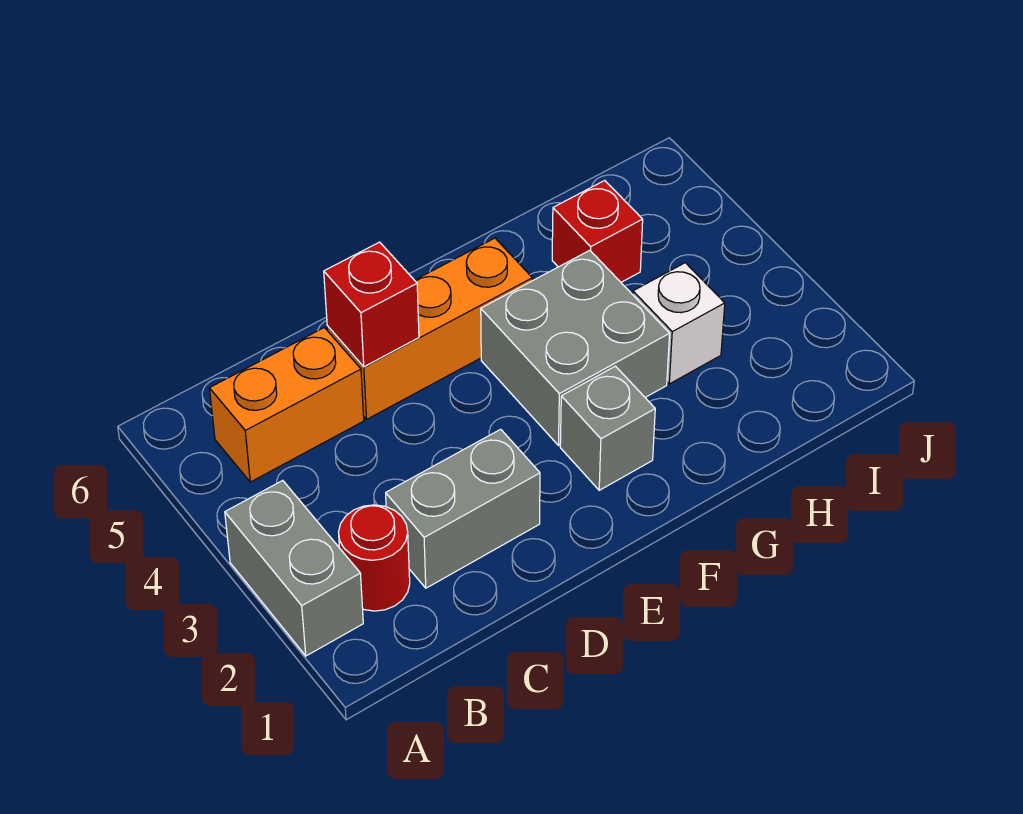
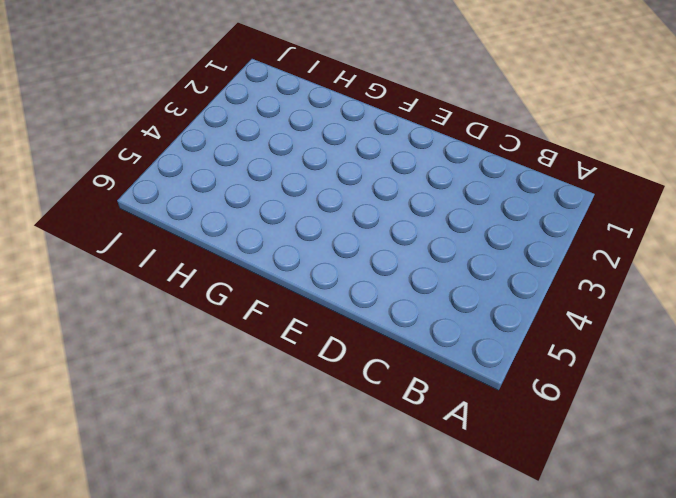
none -> grey 1x2 brick [225,480,363,656]
none -> red 1x1 round brick [338,505,410,611]

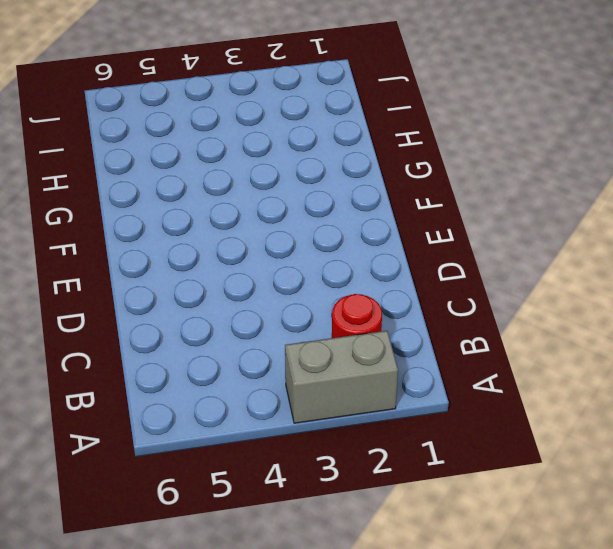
none -> orange 1x2 brick [209,328,364,482]
none -> grey 1x2 brick [386,429,540,588]

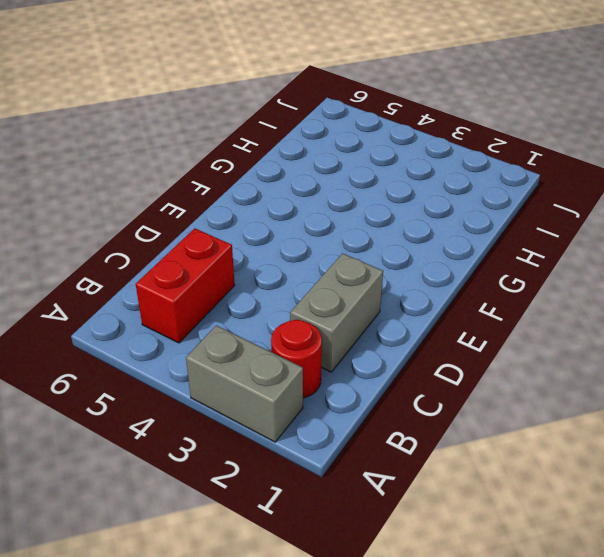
red 1x2 brick [136,228,235,343] -> orange 1x2 brick [209,328,364,482]
none -> orange 1x3 brick [327,238,532,419]
none -> grey 1x1 brick [560,366,655,490]

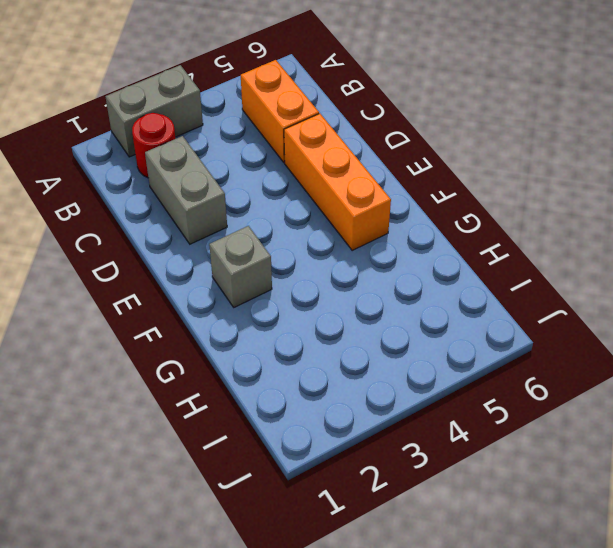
none -> grey 2x2 brick [481,250,670,446]
none -> white 1x1 brick [633,263,725,384]

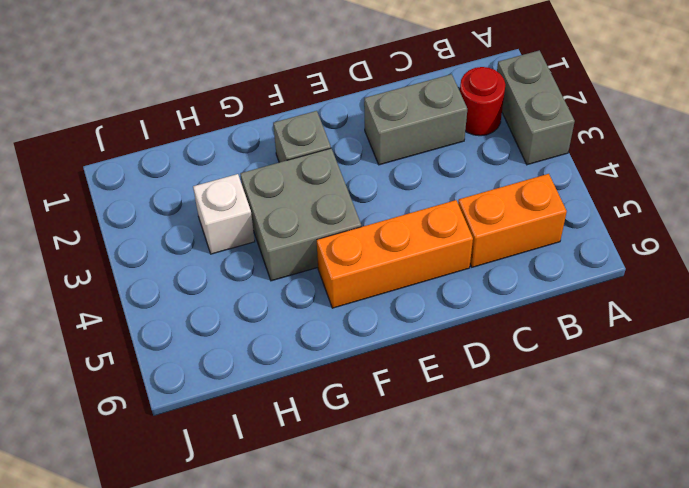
none -> red 1x1 brick [552,181,643,282]
none -> red 1x1 brick [324,242,419,367]

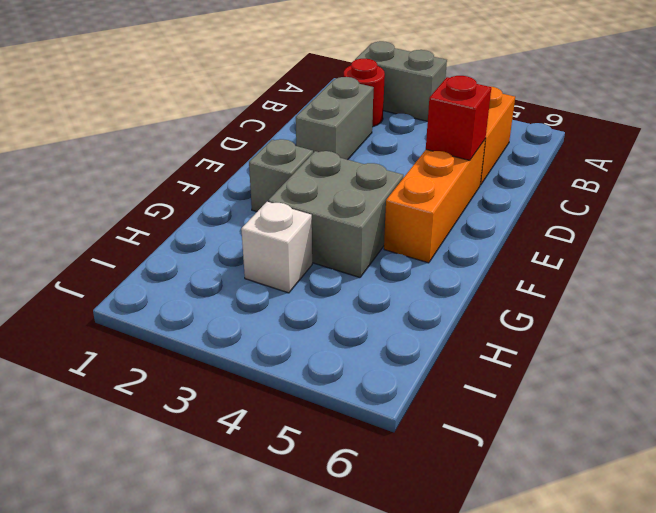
none -> red 1x1 brick [552,181,643,282]

